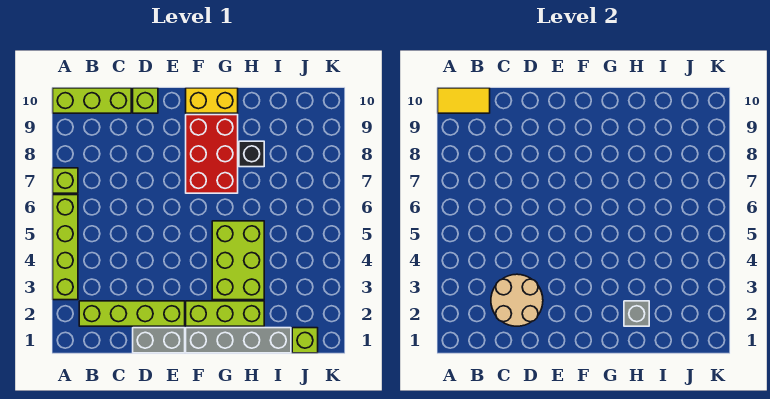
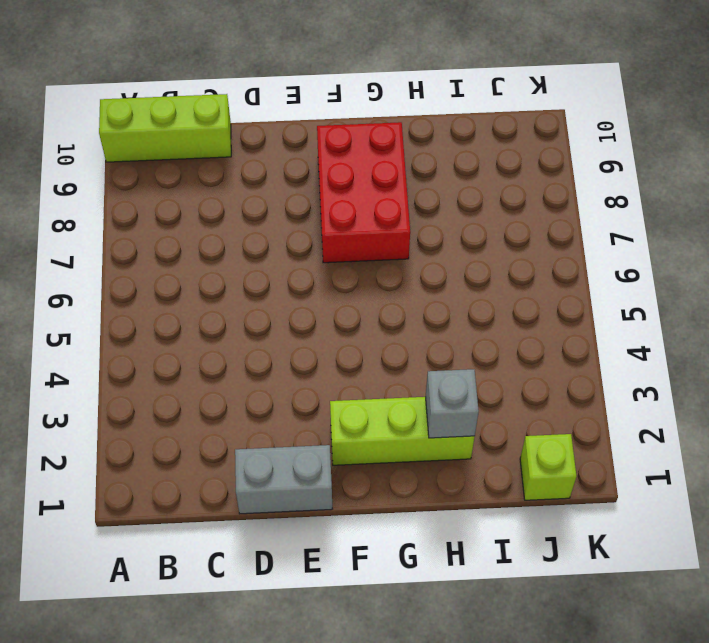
none -> lime 1x4 brick [53,195,78,300]
none -> lime 1x1 brick [53,168,78,193]
none -> lime 1x4 brick [79,301,185,326]

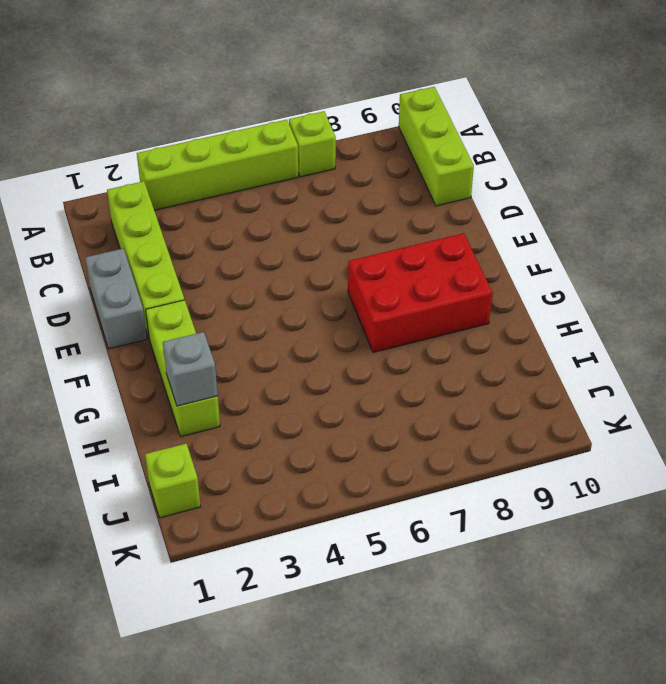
none -> lime 1x1 brick [133,88,158,113]
none -> grey 1x4 brick [186,328,291,353]
none -> yellow 1x2 brick [186,88,238,113]

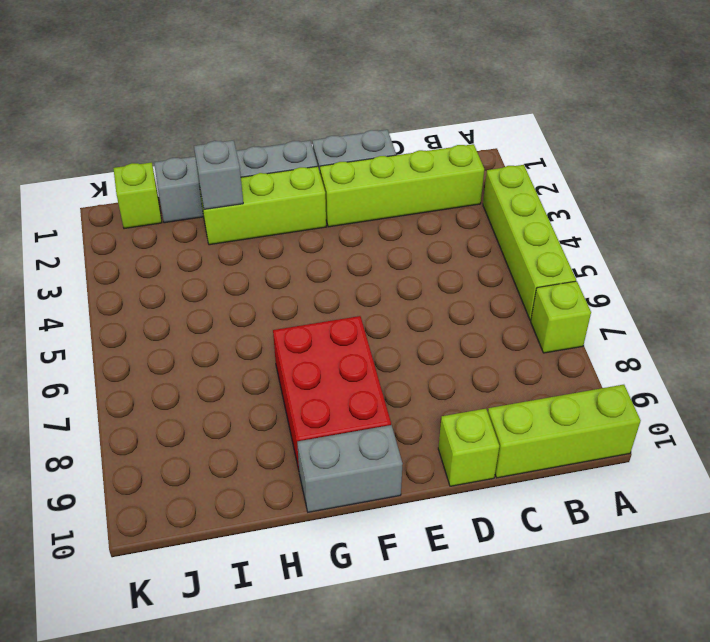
grey 1x2 brick [297,425,403,512] -> yellow 1x2 brick [186,88,238,113]
none -> lime 2x3 brick [212,221,264,300]
none -> black 1x1 brick [239,141,264,167]
none -> yellow 1x2 tile [438,88,490,113]

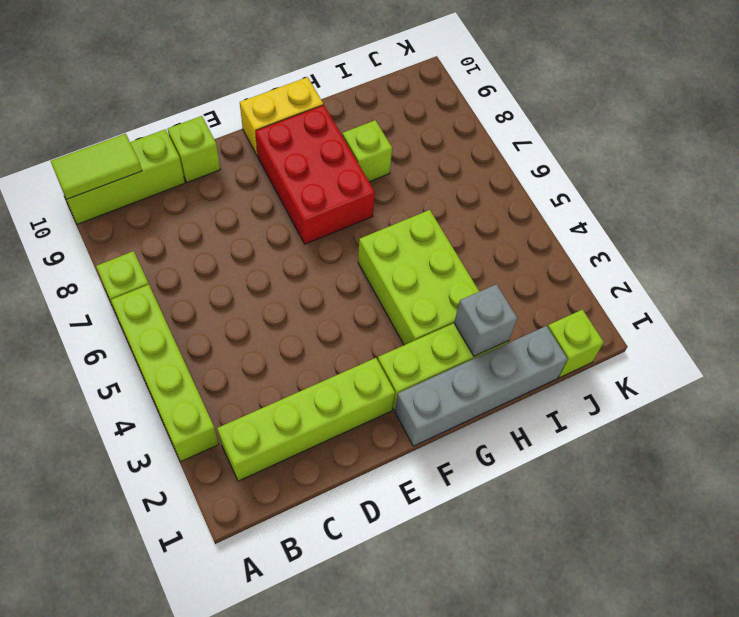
lime 1x2 tile [51,134,142,199] -> yellow 1x2 tile [438,88,490,113]
lime 1x1 brick [342,120,392,182] -> black 1x1 brick [239,141,264,167]
none -> grey 1x2 brick [133,328,185,353]
none -> tan 2x2 round brick [491,274,543,326]

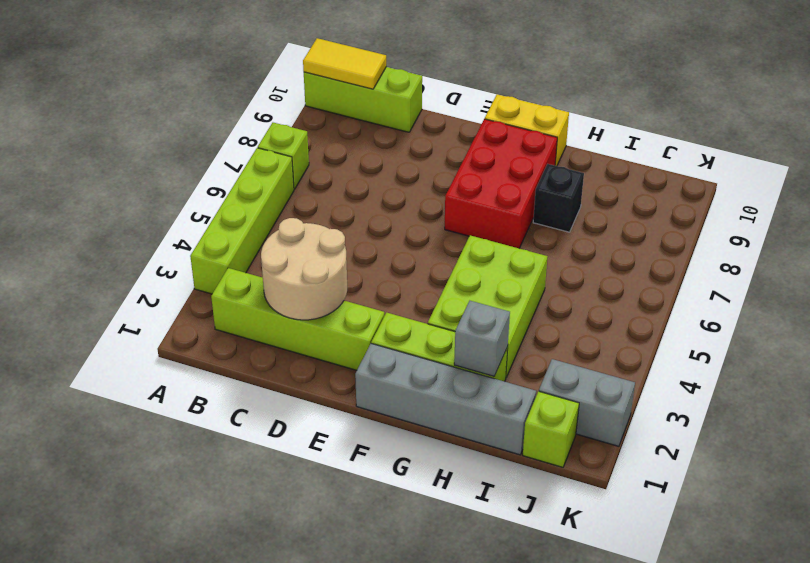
grey 1x2 brick [539,359,635,446] -> grey 1x2 brick moved to [133,328,185,353]
none -> lime 1x1 brick [133,88,158,113]

